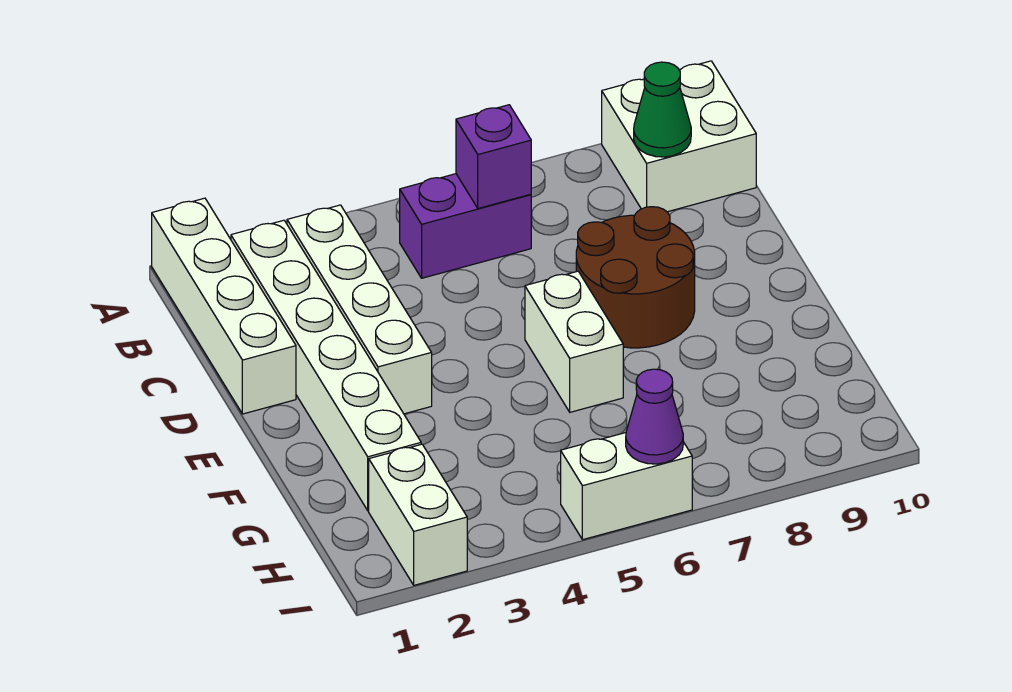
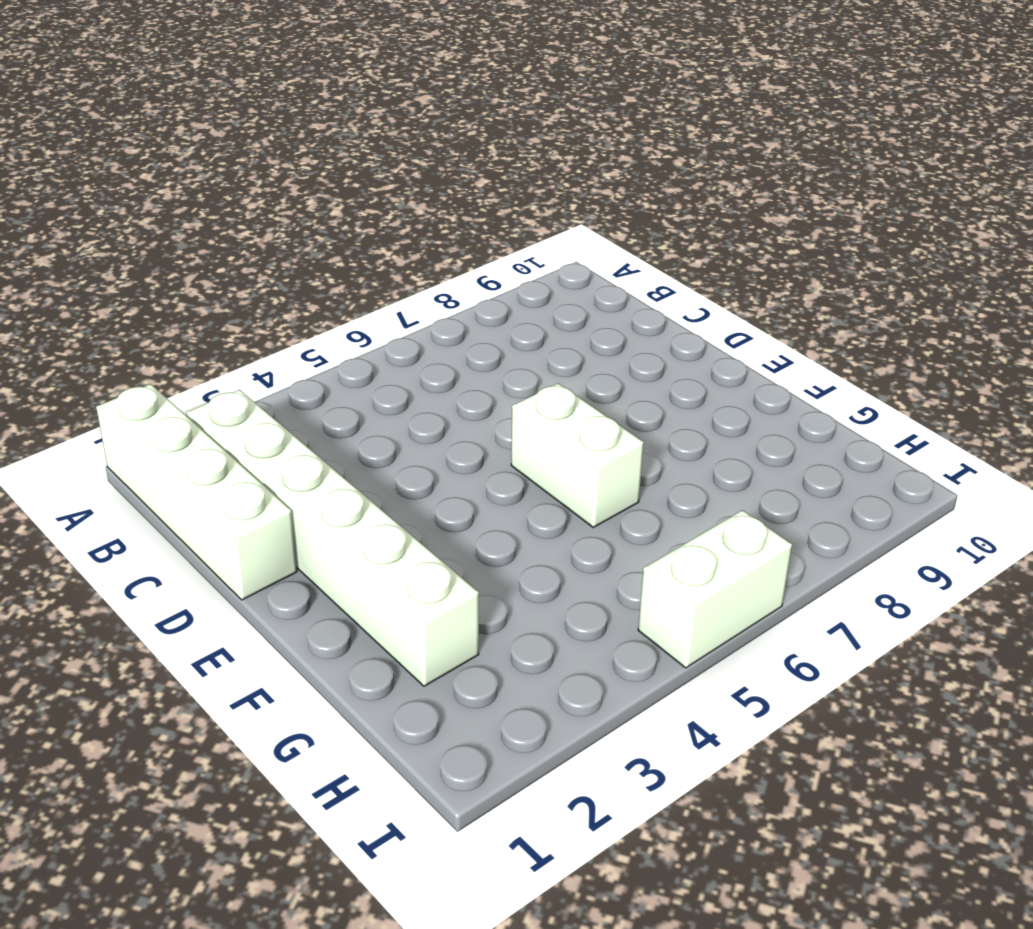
none -> white 2x2 brick [602,61,756,212]
none -> white 1x4 brick [287,205,432,414]
none -> purple 1x2 brick [400,174,531,278]

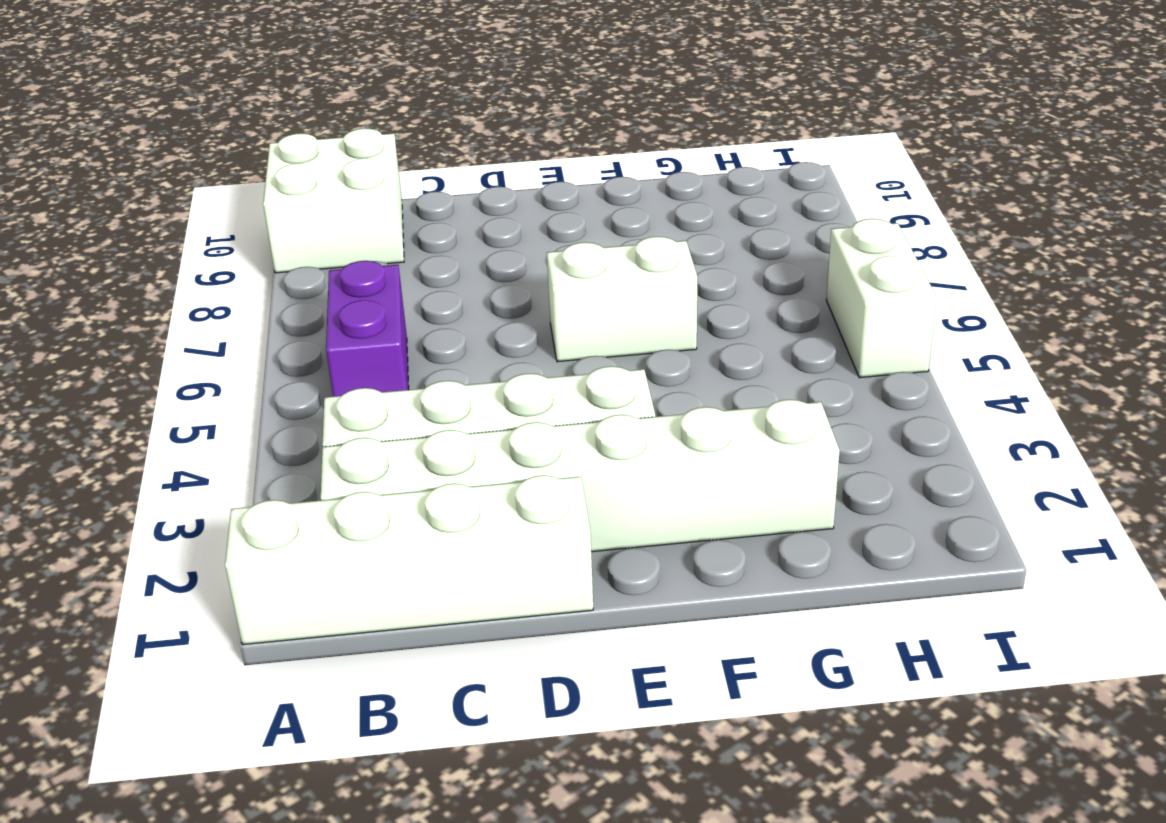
none -> brown 2x2 round brick [576,207,695,348]
none -> white 1x2 brick [369,444,467,585]
none -> purple 1x1 brick [456,105,531,208]

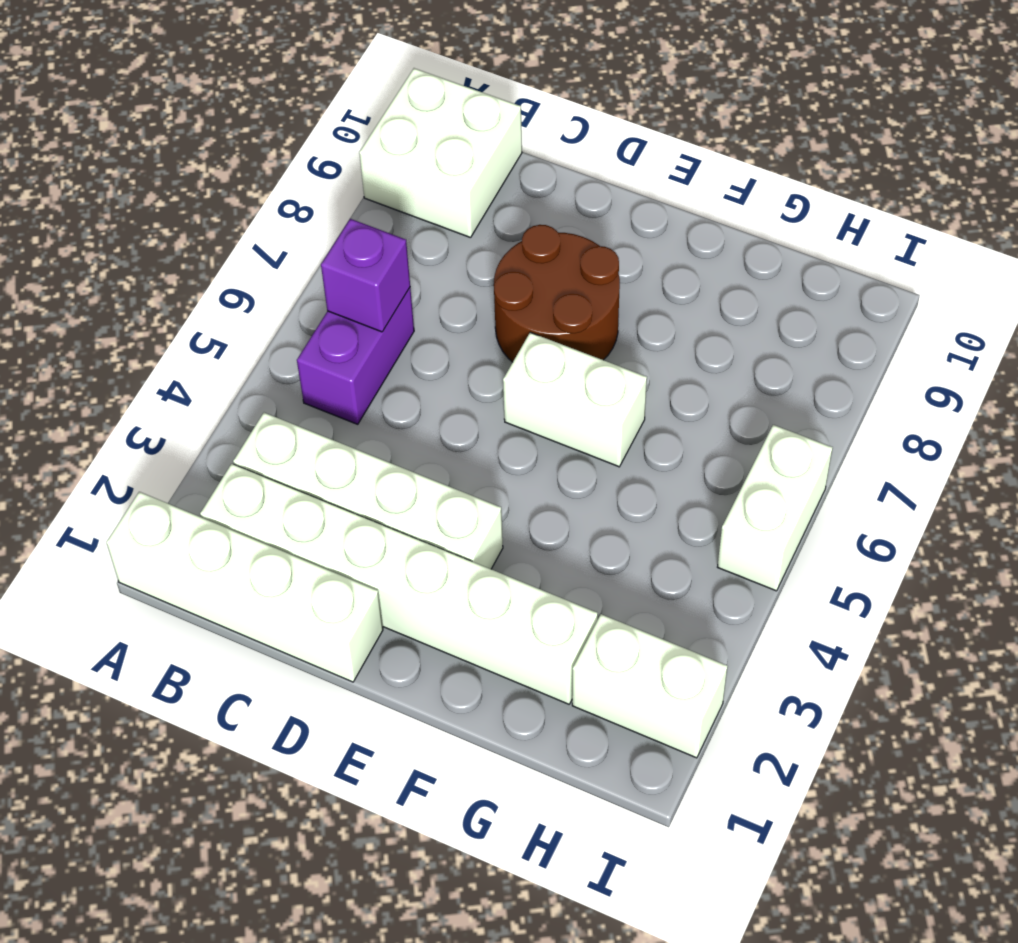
none -> green 1x1 cone [634,62,691,157]
none -> purple 1x1 cone [626,369,683,464]

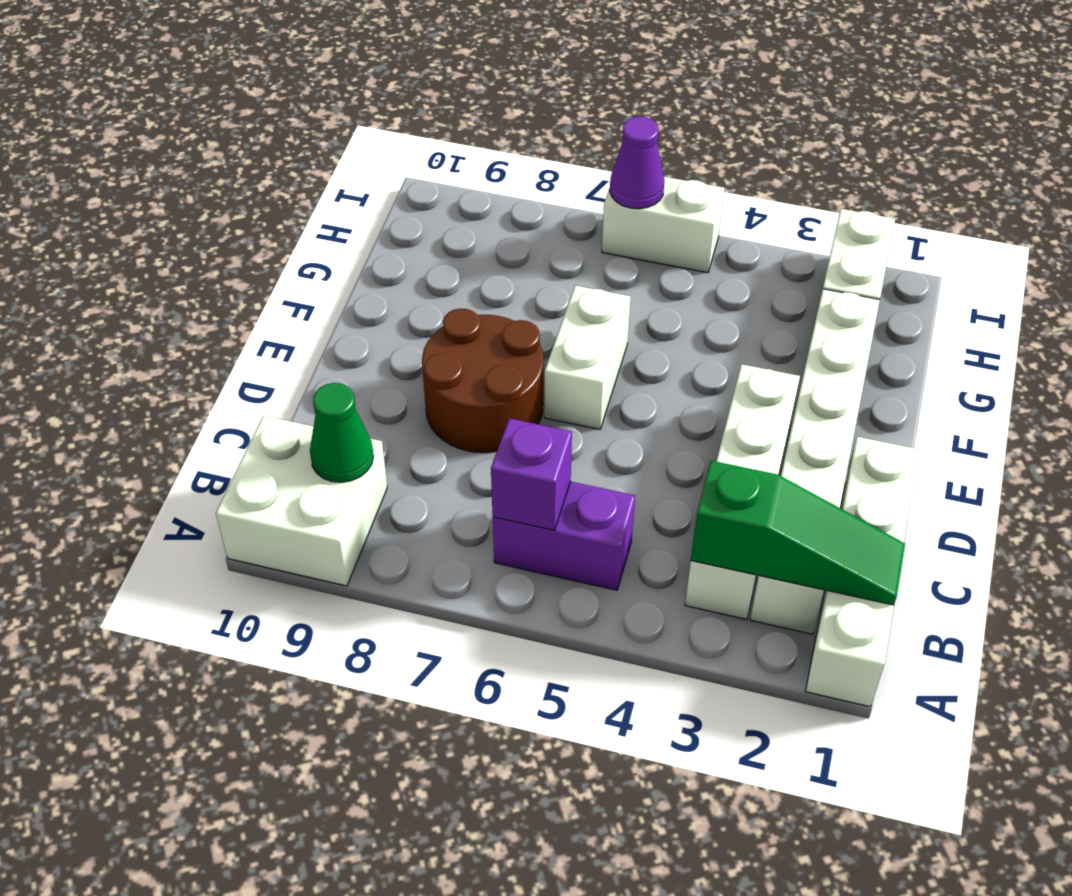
green 1x3 slope [691,461,905,605] -> none

